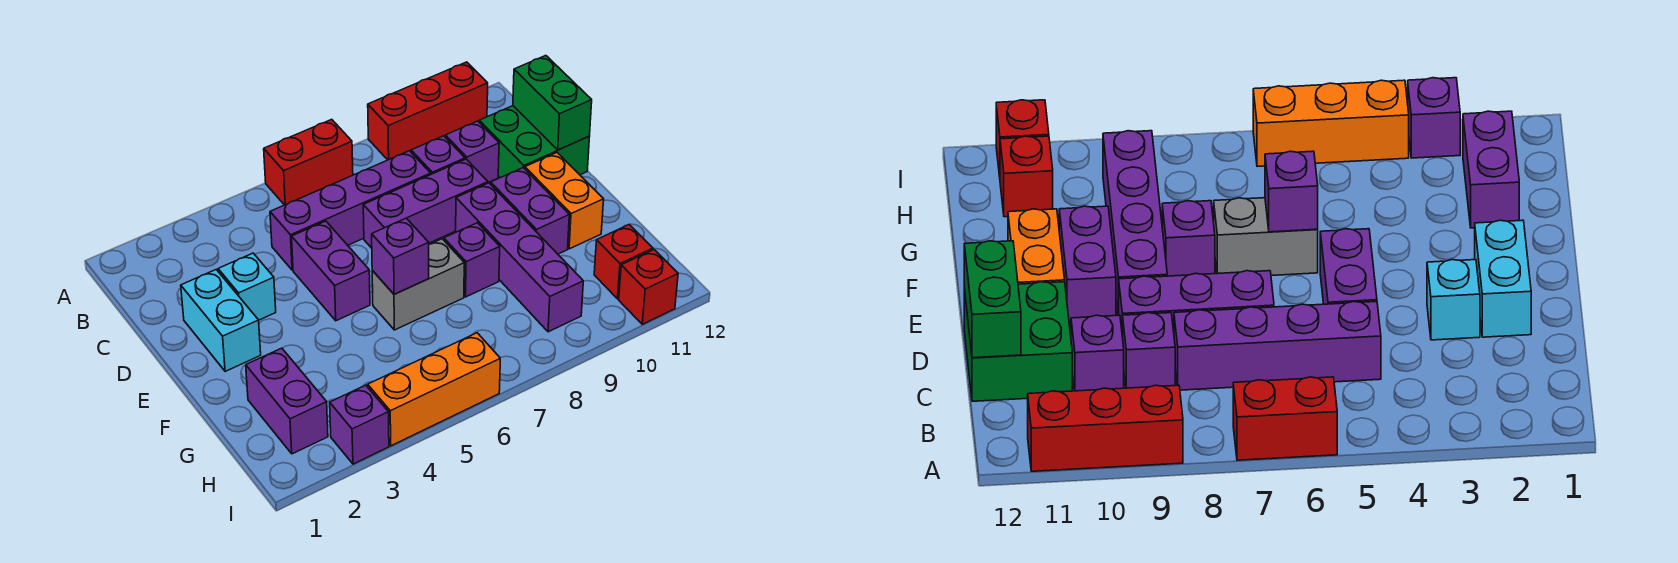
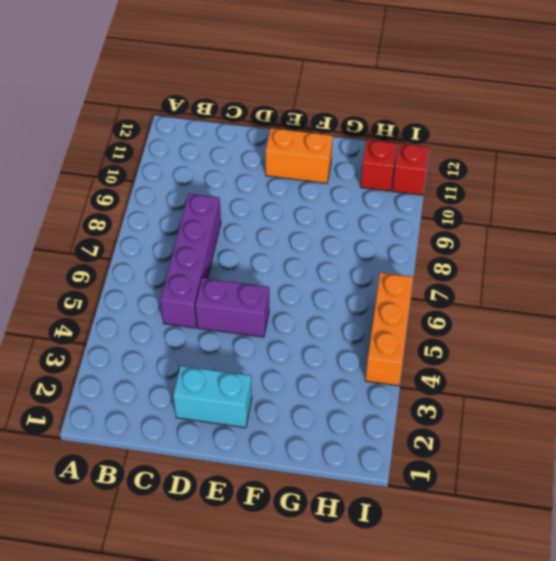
none -> red 1x2 brick [264,119,353,205]
none -> red 1x3 brick [368,62,488,160]
none -> purple 1x1 brick [411,136,465,174]

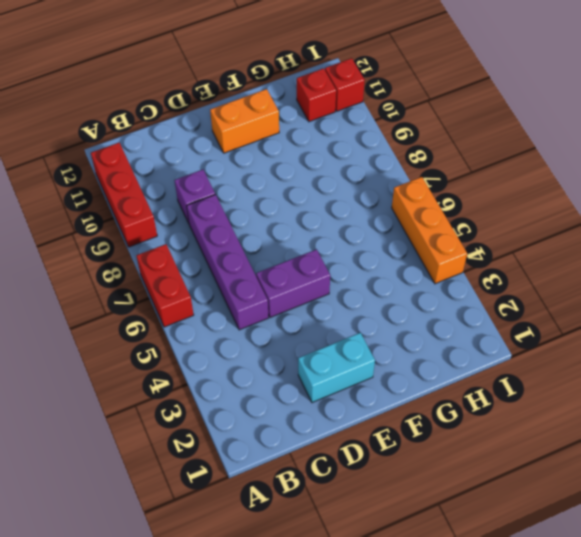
none -> purple 1x1 brick [445,121,499,183]
none -> green 2x2 brick [479,106,590,178]
none -> cyan 1x1 brick [218,253,276,320]

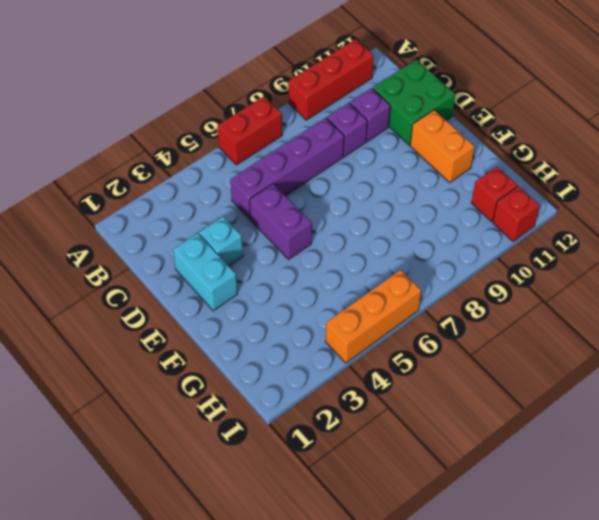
none -> purple 1x3 brick [363,159,488,248]
none -> purple 1x4 brick [456,183,583,332]
none -> purple 1x2 brick [491,168,569,254]

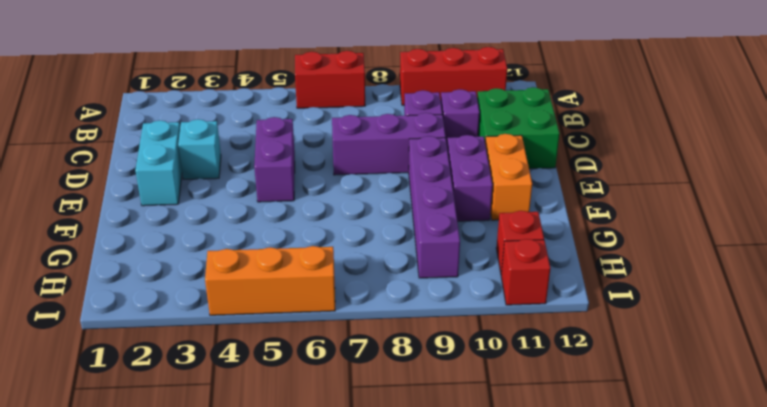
none -> purple 1x4 brick [270,151,431,270]
none -> grey 1x2 brick [372,239,464,330]
none -> purple 1x1 brick [444,223,500,297]

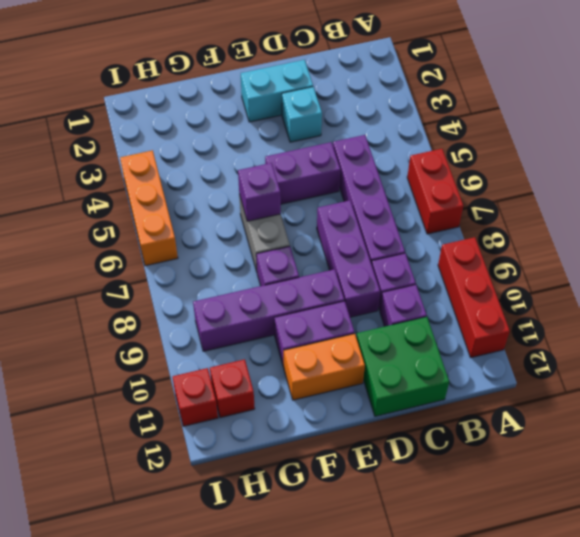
none -> purple 1x2 brick [246,348,328,454]
none -> purple 1x1 brick [330,385,389,464]
none -> green 1x2 brick [513,56,592,150]

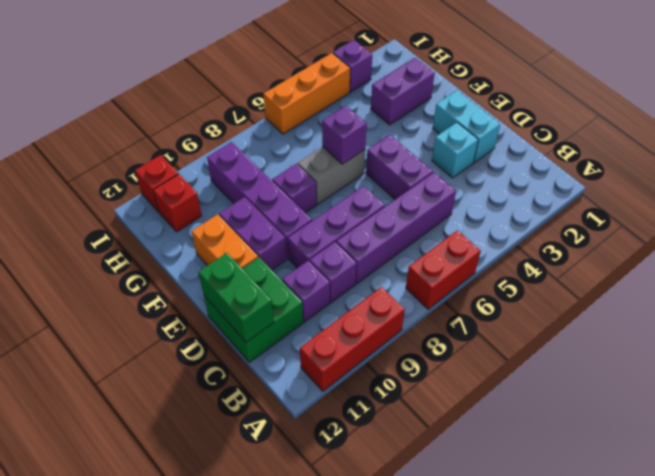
purple 1x2 brick [371,58,435,125] -> purple 1x2 brick turned to [246,348,328,454]

